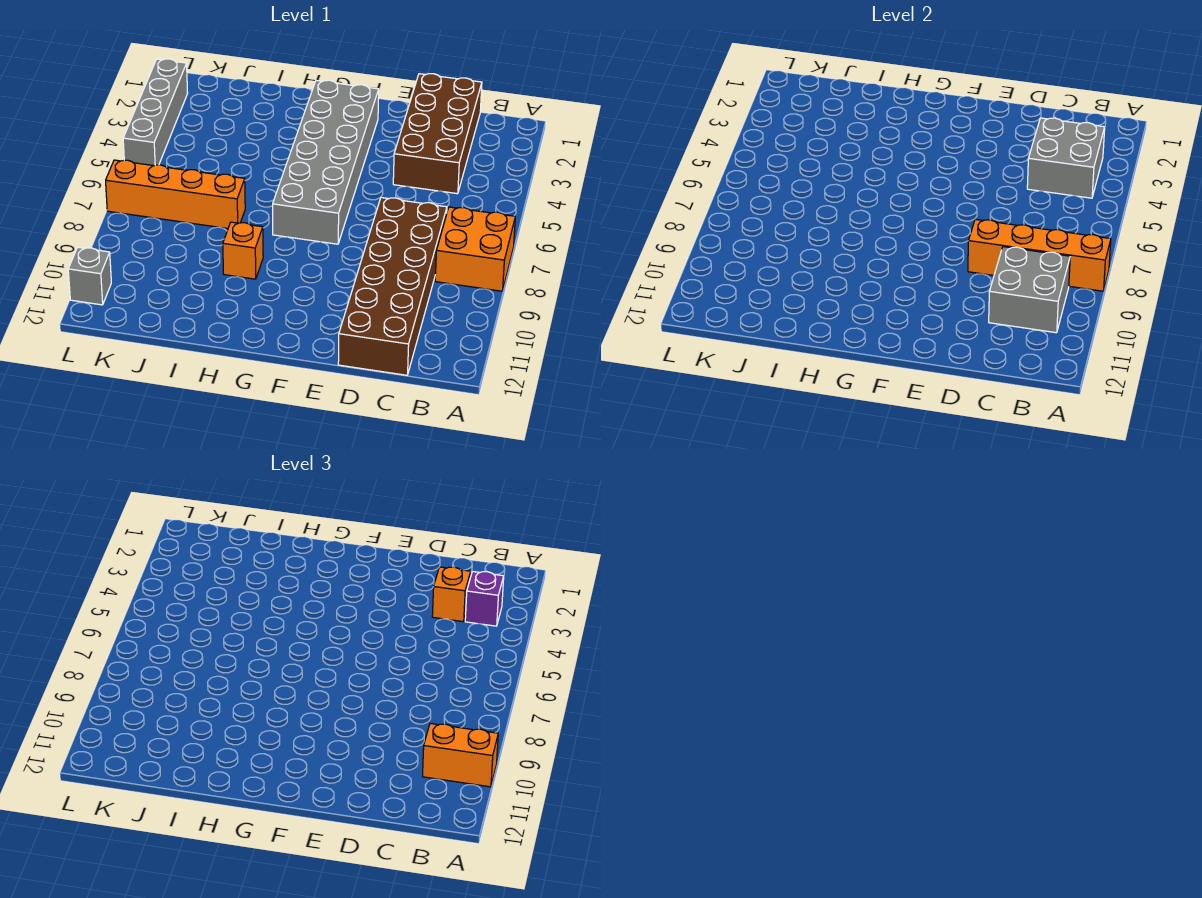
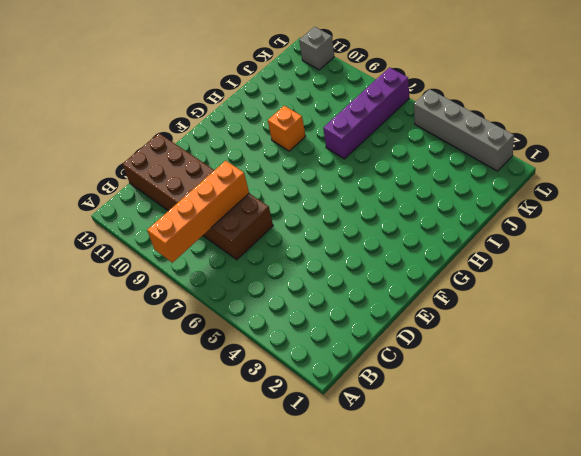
purple 1x4 brick [323,67,409,159] -> orange 1x4 brick [106,160,245,228]
none -> orange 2x2 brick [435,207,515,291]
none -> brown 2x4 brick [393,74,482,194]
none -> grey 2x6 brick [273,80,379,244]

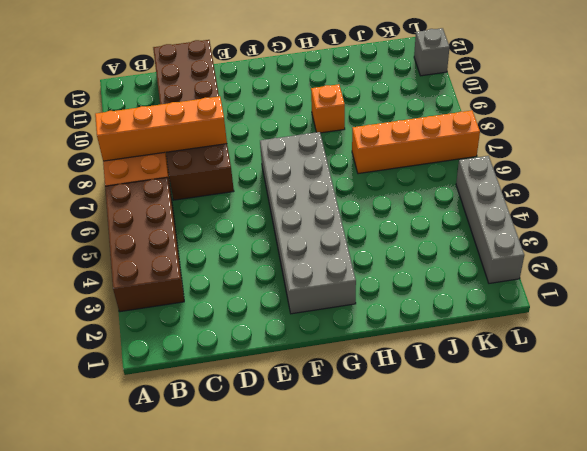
brown 2x4 brick [105,177,184,312] -> brown 2x4 brick moved to [393,74,482,194]
none -> grey 2x2 brick [1027,118,1105,198]
none -> grey 2x2 brick [989,247,1070,333]
none -> orange 1x2 brick [423,723,498,787]

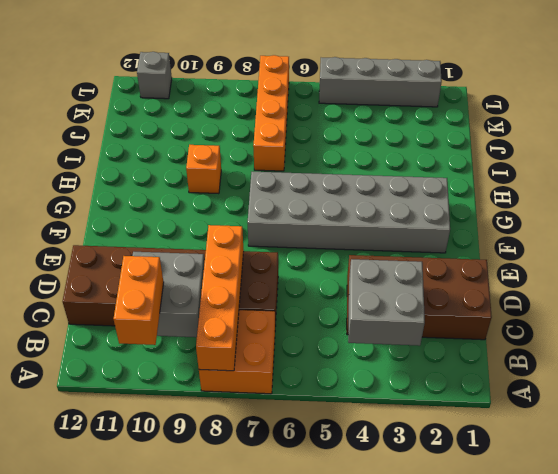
none -> purple 1x1 brick [465,572,504,626]
none -> orange 1x1 brick [432,567,471,622]

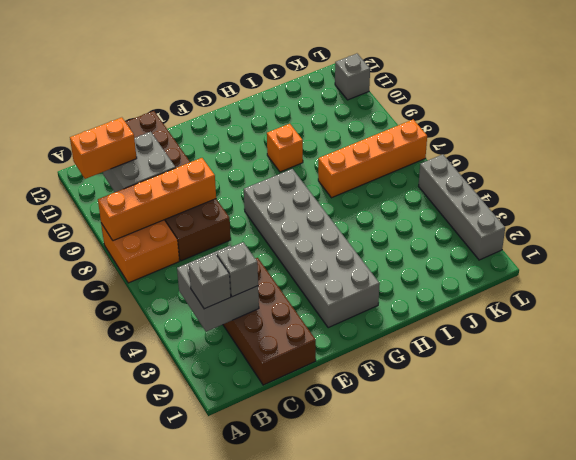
grey 1x1 brick [189,254,231,309] -> purple 1x1 brick [465,572,504,626]
grey 1x1 brick [217,242,258,297] -> orange 1x1 brick [432,567,471,622]

